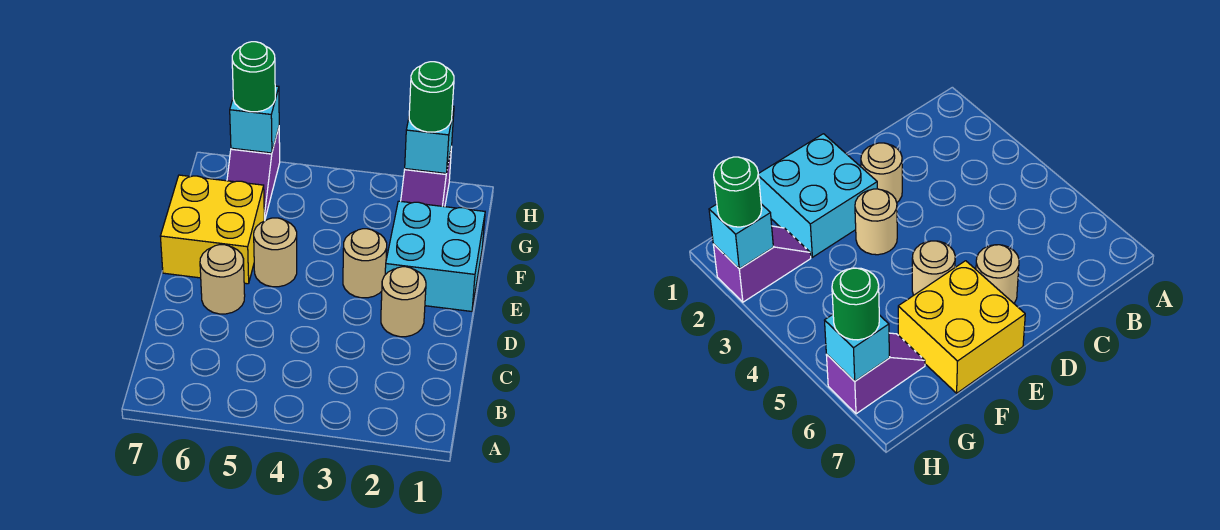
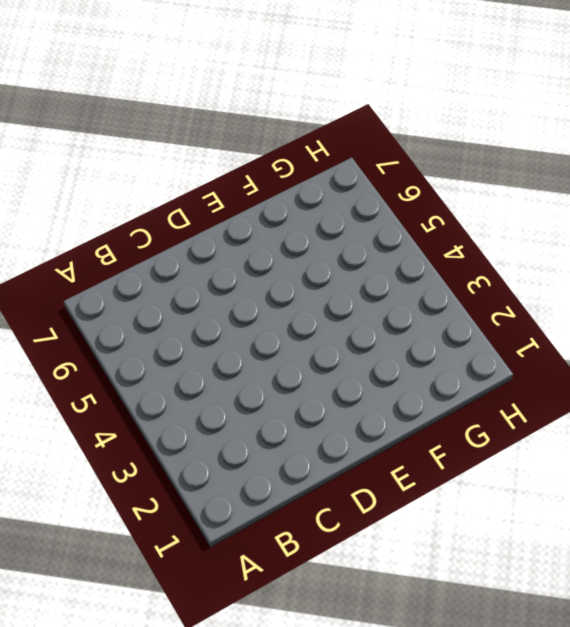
none -> tan 1x1 round brick [381,267,426,337]
none -> tan 1x1 round brick [200,245,245,314]
none -> cyan 2x2 brick [385,201,485,311]

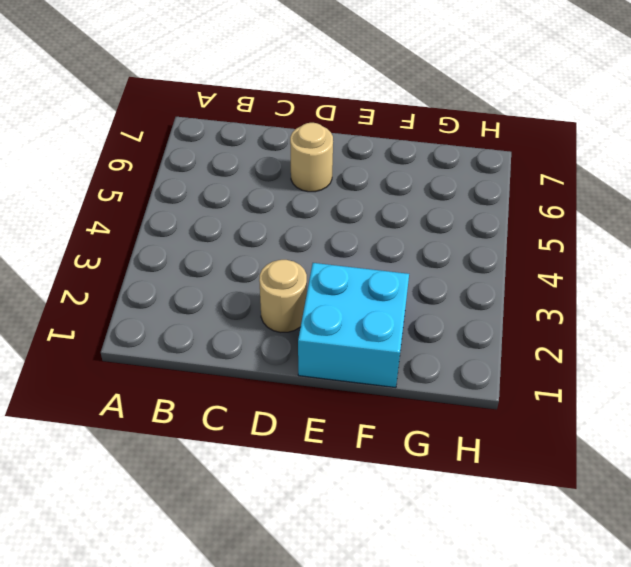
none -> tan 1x1 round brick [343,229,387,298]
none -> tan 1x1 round brick [254,218,297,287]
none -> yellow 2x2 brick [160,175,264,284]

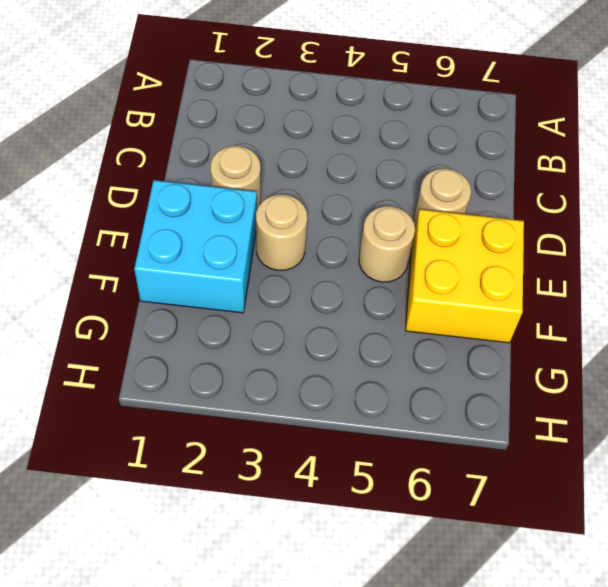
none -> purple 1x2 slope [401,147,452,207]
none -> purple 1x2 slope [227,128,280,221]
none -> cyan 1x1 brick [405,106,454,173]

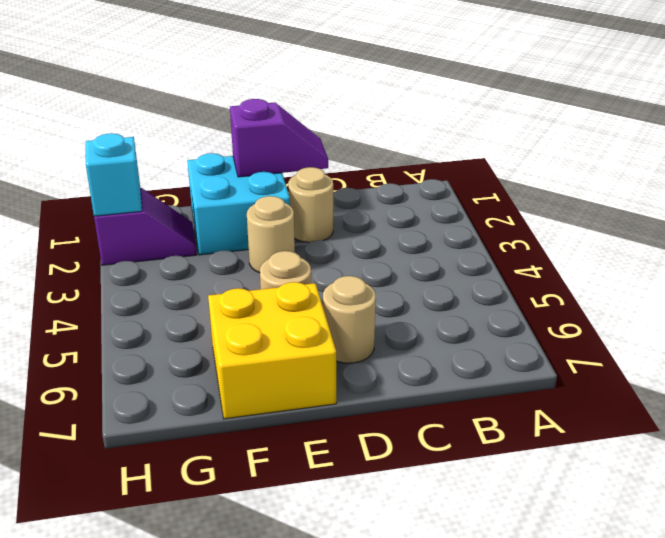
purple 1x2 slope [230,99,328,177] -> purple 1x2 slope moved to [227,128,280,221]
none -> cyan 1x1 brick [230,86,279,153]
none -> green 1x1 round brick [409,62,454,132]
none -> green 1x1 round brick [232,42,275,112]

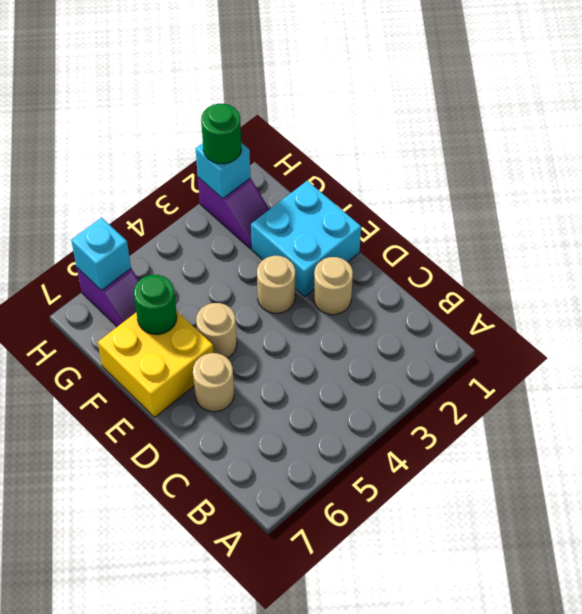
green 1x1 round brick [134,275,177,335] -> green 1x1 round brick moved to [232,42,275,112]

